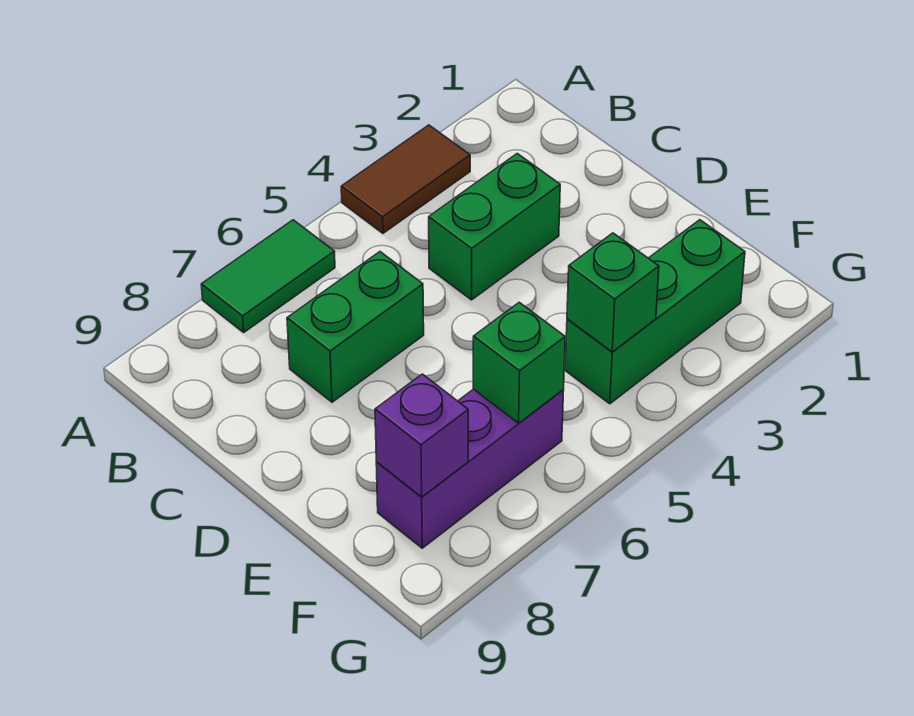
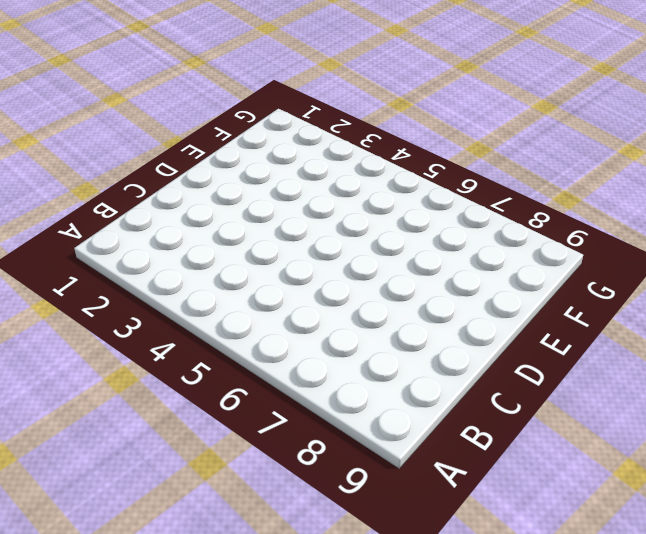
none -> brown 1x2 tile [341,125,470,233]
none -> green 1x2 tile [201,220,335,332]

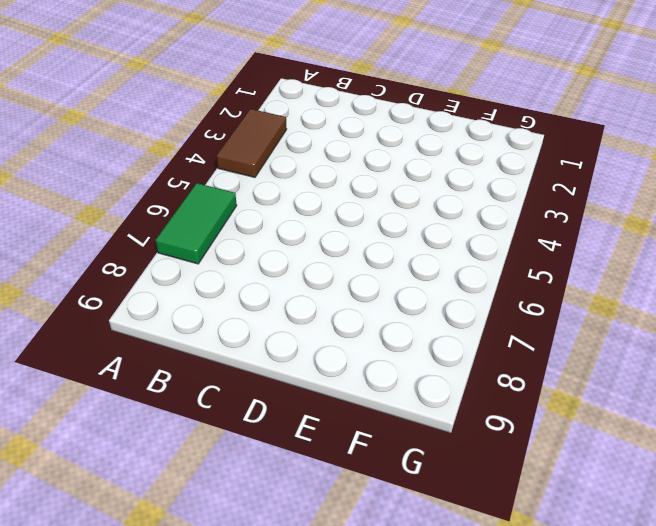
none -> green 1x2 brick [429,154,560,300]
none -> green 1x2 brick [287,252,424,402]

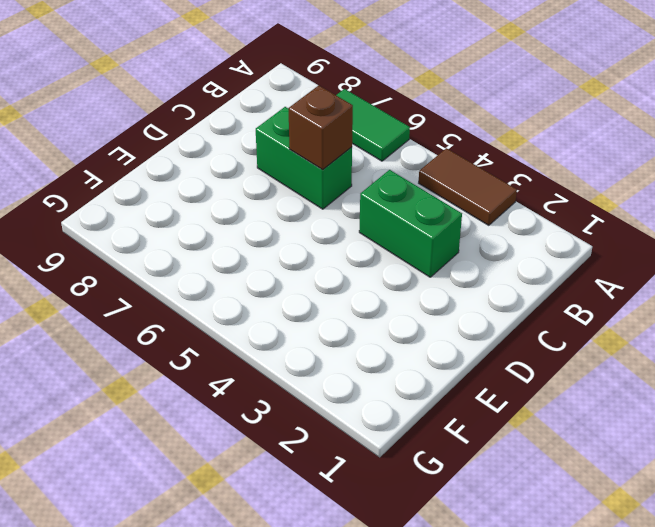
brown 1x1 brick [288,85,353,170] -> none
none -> green 1x3 brick [565,220,745,404]
none -> purple 1x3 brick [376,389,564,548]

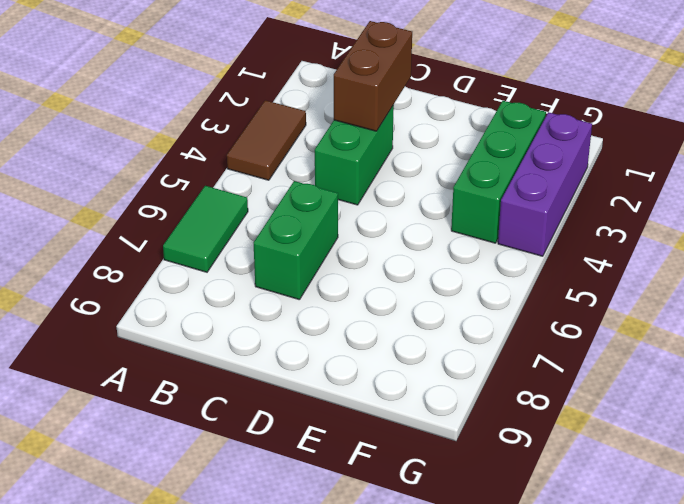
brown 1x2 brick [334,21,412,131] -> none
purple 1x3 brick [498,112,592,256] -> purple 1x3 brick moved to [376,389,564,548]
none -> green 1x1 brick [567,233,659,352]
none -> green 1x1 brick [473,302,565,423]

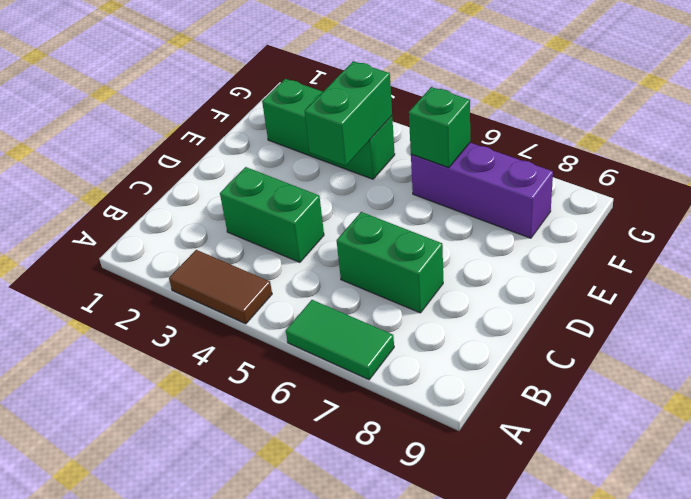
green 1x2 brick [305,61,392,166] -> green 1x1 brick [567,233,659,352]
none -> purple 1x1 brick [375,374,468,497]

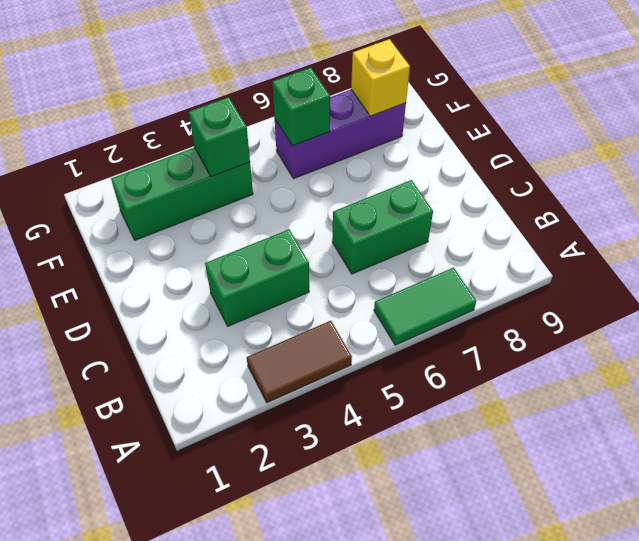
yellow 1x1 brick [351,39,410,116] -> purple 1x1 brick [375,374,468,497]

